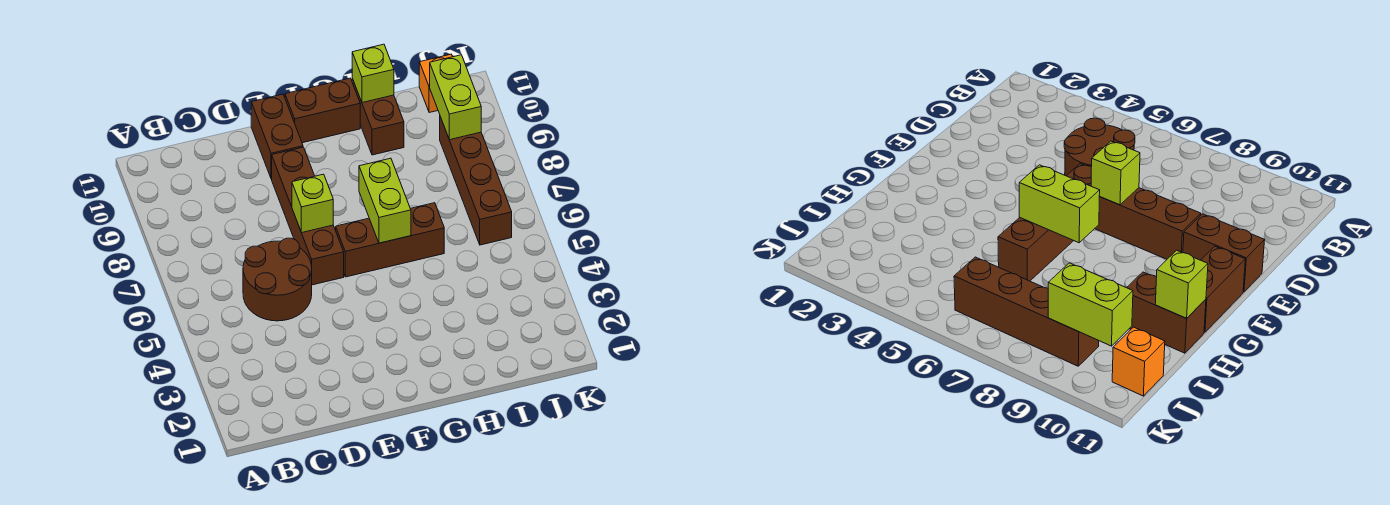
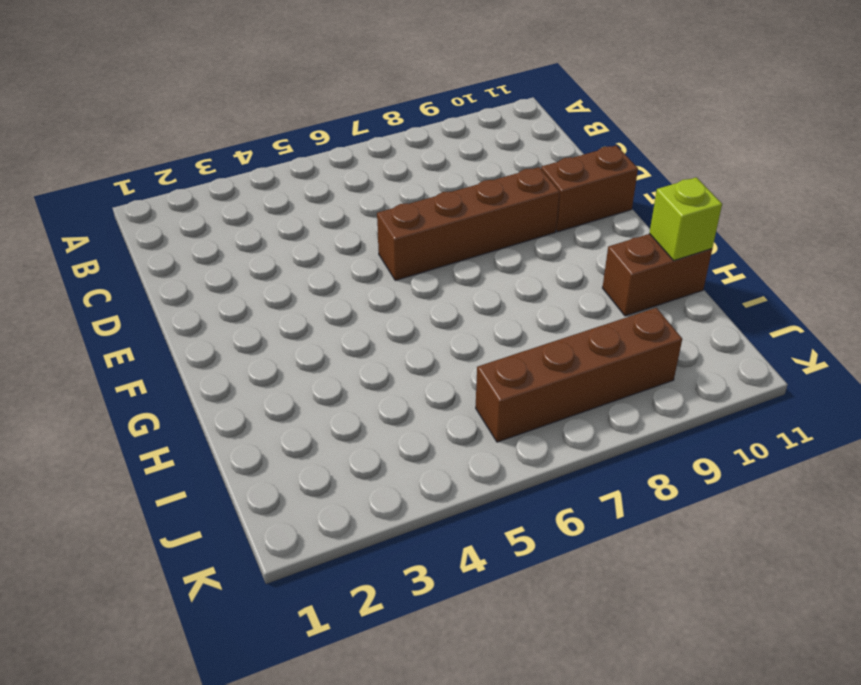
none -> brown 2x2 round brick [243,238,312,321]
none -> brown 1x3 brick [336,203,444,277]
none -> brown 1x2 brick [285,78,360,143]

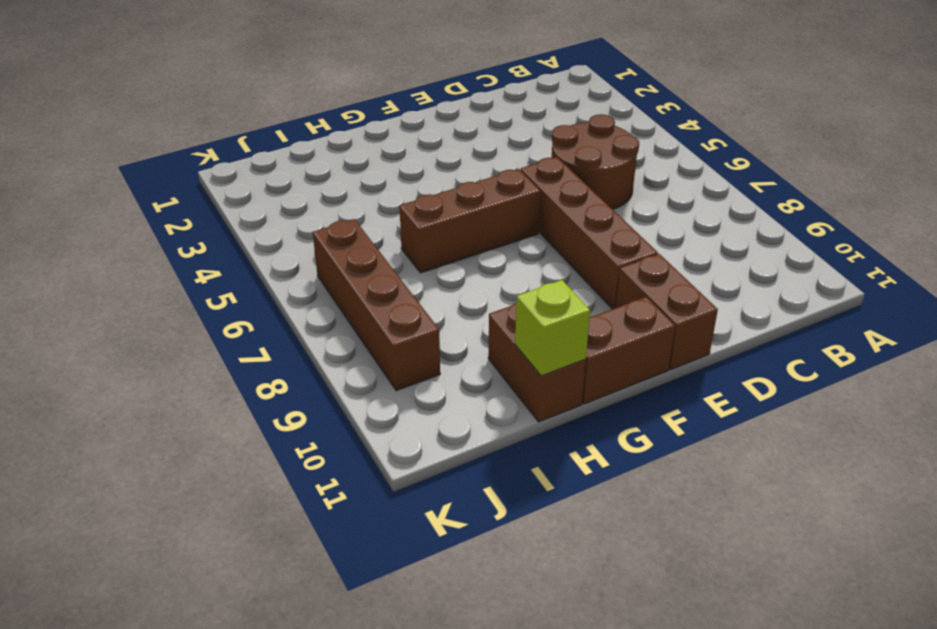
none -> orange 1x1 brick [419,54,452,113]
none -> lime 1x1 brick [292,174,333,233]
none -> lime 1x2 brick [359,158,411,243]

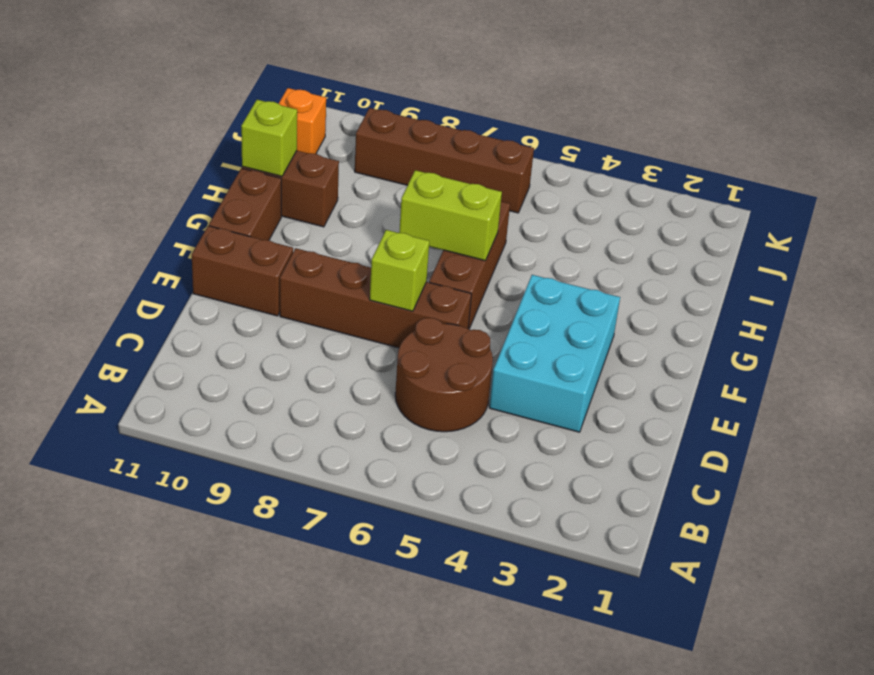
cyan 2x3 brick [489,275,620,432] -> none
none -> lime 1x2 brick [430,55,481,140]

